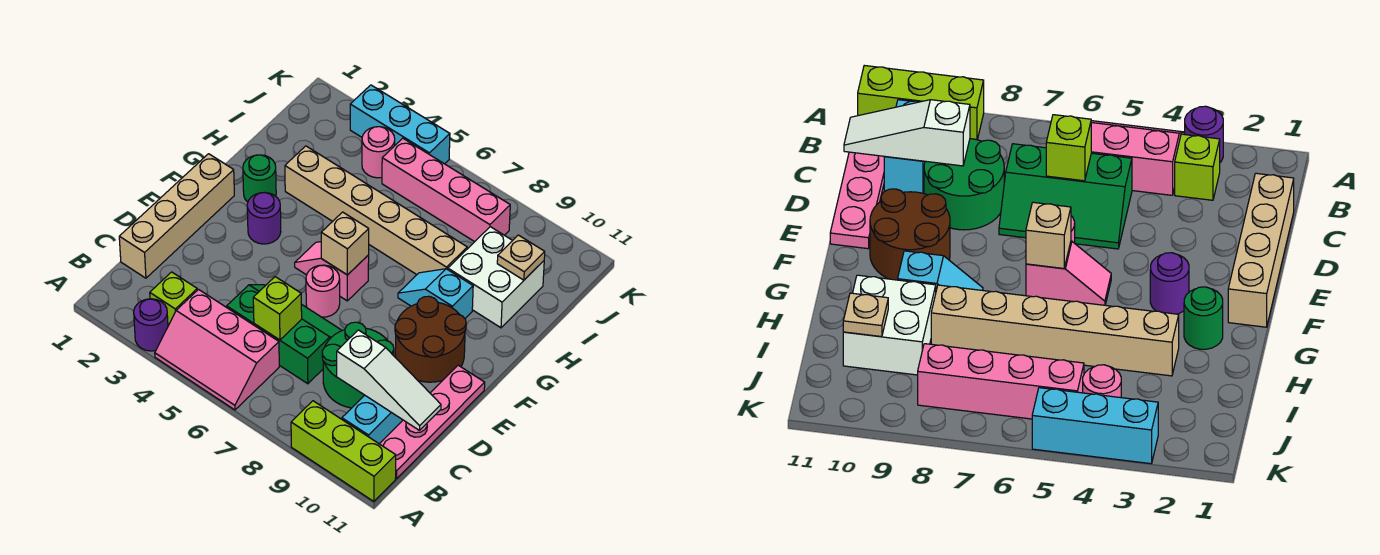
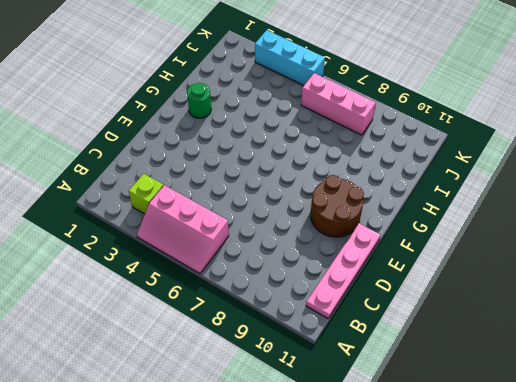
pink 1x3 brick [301,73,376,135] -> pink 1x4 brick [382,138,510,242]
none -> purple 1x1 round brick [134,299,168,351]
none -> lime 1x3 brick [291,401,396,501]
none -> cyan 1x2 brick [342,395,403,444]

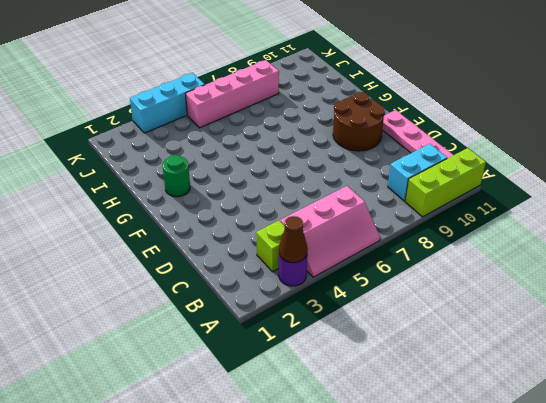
brown 1x1 cone [279,216,308,263] -> none
cyan 1x2 brick [388,144,447,201] -> cyan 1x2 brick turned to [342,395,403,444]
none -> tan 1x4 brick [119,154,234,278]
none -> green 2x3 slope [227,285,342,384]
none -> green 2x2 round brick [322,322,394,408]

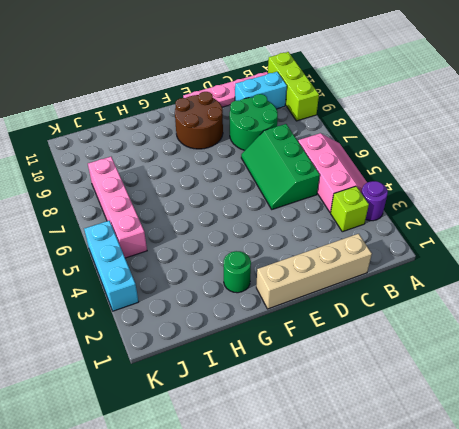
none -> pink 1x1 round brick [306,265,340,317]
none -> purple 1x1 round brick [247,193,281,244]
none -> pink 1x2 slope [295,242,369,301]

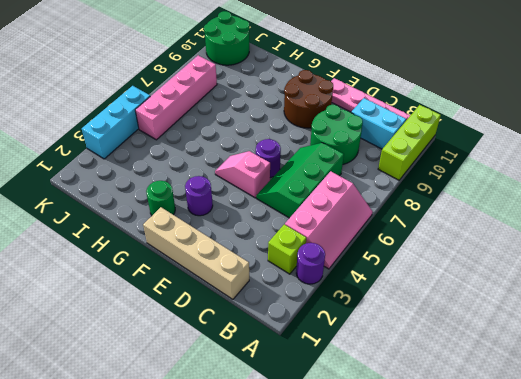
pink 1x2 slope [215,151,270,198] -> pink 1x2 slope turned to [295,242,369,301]
purple 1x1 round brick [256,139,281,177] -> pink 1x1 round brick [306,265,340,317]
green 2x2 round brick [204,11,250,65] -> none
none -> cyan 1x2 slope [398,269,473,318]
none -> tan 1x6 brick [285,146,467,275]
none -> white 2x2 brick [448,227,544,328]

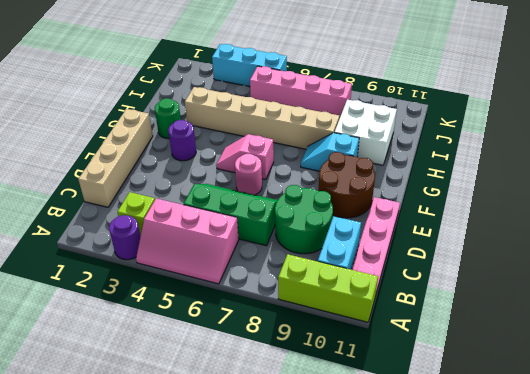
none -> pink 1x1 round brick [362,127,395,178]
none -> lime 1x1 brick [253,277,302,340]
none -> white 1x3 slope [337,330,441,430]

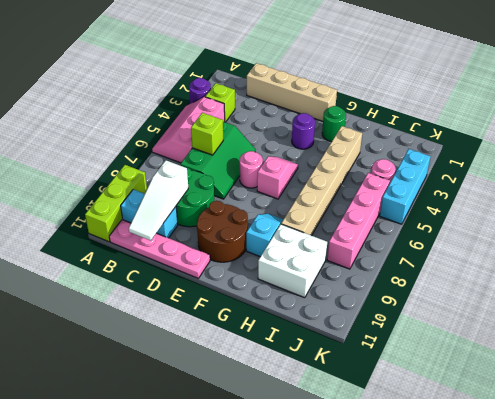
none -> tan 1x1 brick [321,212,369,275]
none -> tan 1x1 plate [497,235,545,280]

